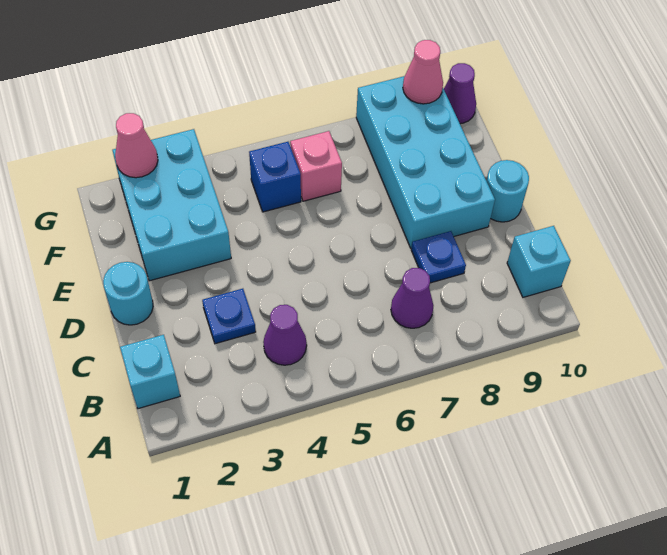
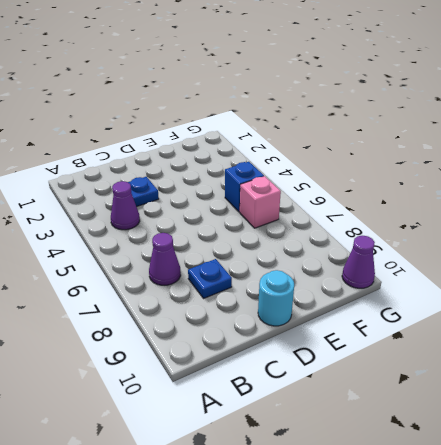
none -> cyan 1x1 brick [120,335,180,409]
none -> cyan 1x1 brick [507,226,571,297]
none -> cyan 1x1 round brick [103,262,153,325]

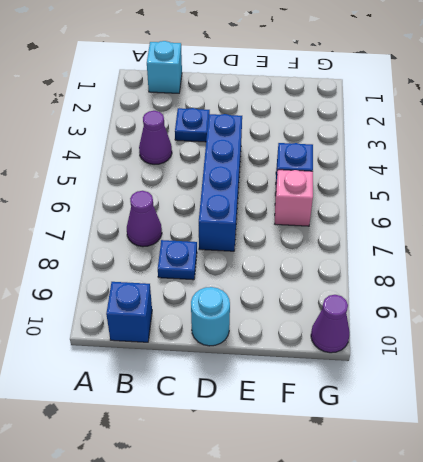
blue 1x1 brick [106,282,152,342] -> cyan 1x1 brick [507,226,571,297]
blue 1x4 brick [199,114,242,251] -> none
none -> cyan 1x1 round brick [103,262,153,325]
none -> cyan 2x4 brick [356,76,495,248]
none -> cyan 2x3 brick [112,129,231,281]

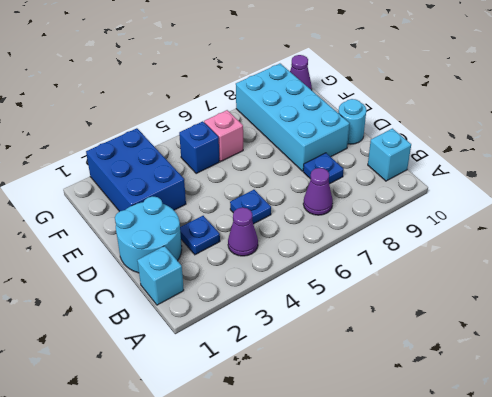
cyan 2x2 round brick [115,196,182,273] -> cyan 1x1 round brick [103,262,153,325]
blue 1x1 plate [230,190,271,224] -> none
blue 2x3 brick [86,128,186,211] -> cyan 2x3 brick [112,129,231,281]
none -> pink 1x1 cone [115,113,158,178]
none -> pink 1x1 cone [403,40,443,104]

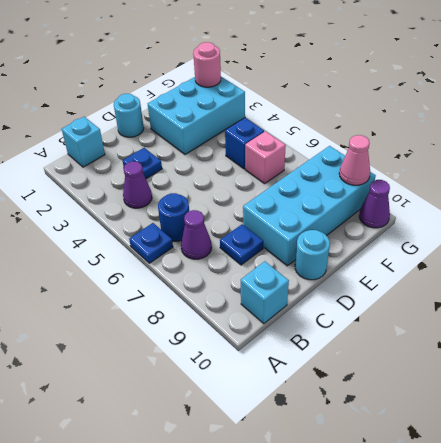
blue 1x1 plate [129,223,173,263] -> none
blue 1x1 round brick [158,193,189,241] -> none
pink 1x1 round brick [193,42,221,87] -> pink 1x1 cone [115,113,158,178]

